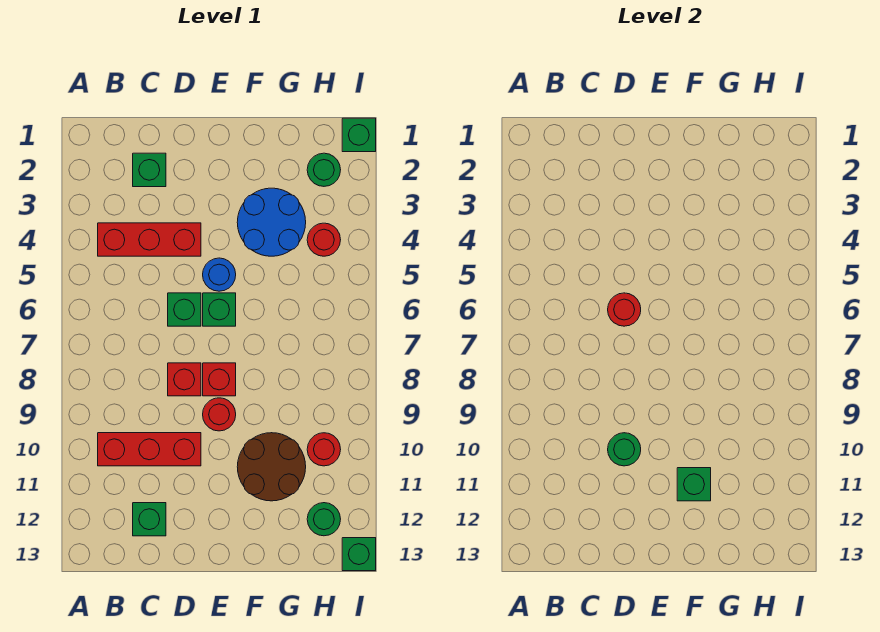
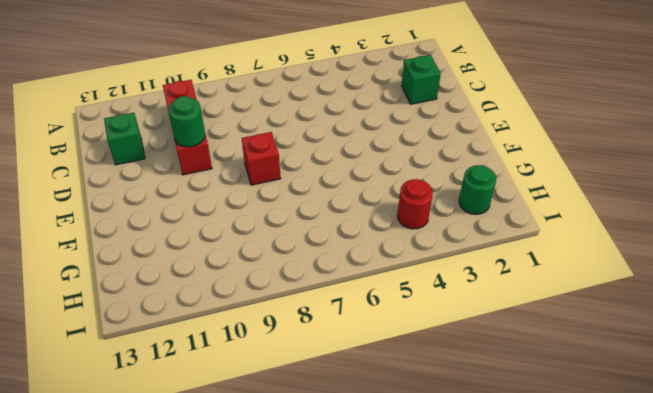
none -> red 1x3 brick [98,223,201,256]
none -> green 1x1 brick [168,293,201,326]
none -> red 1x1 brick [168,363,201,396]

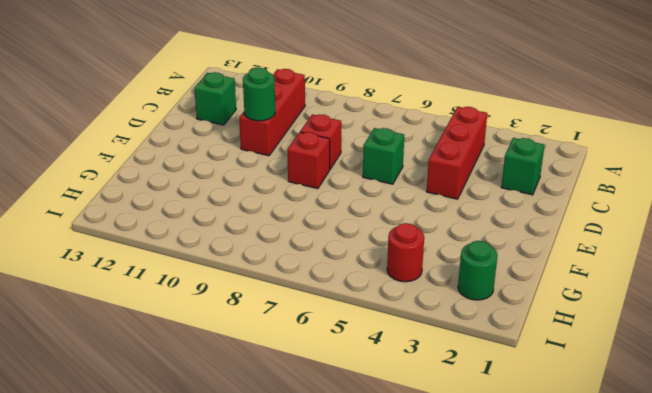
none -> blue 1x1 round brick [203,258,236,291]
none -> green 1x1 brick [203,293,236,326]
none -> red 1x1 round brick [203,398,236,431]

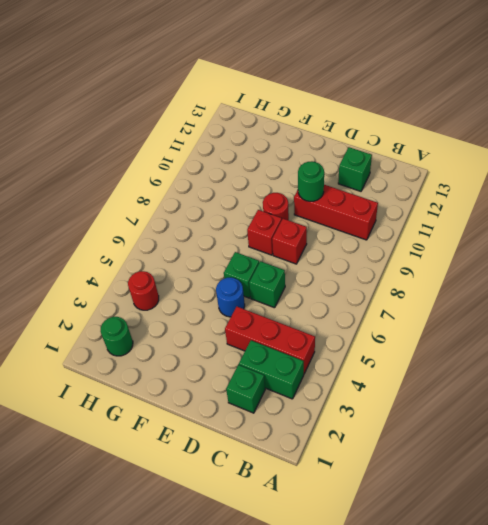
green 1x2 brick [239,340,304,399] -> none
none -> blue 2x2 round brick [237,188,306,256]
none -> brown 2x2 round brick [237,433,306,501]
none -> red 1x1 round brick [307,433,341,466]

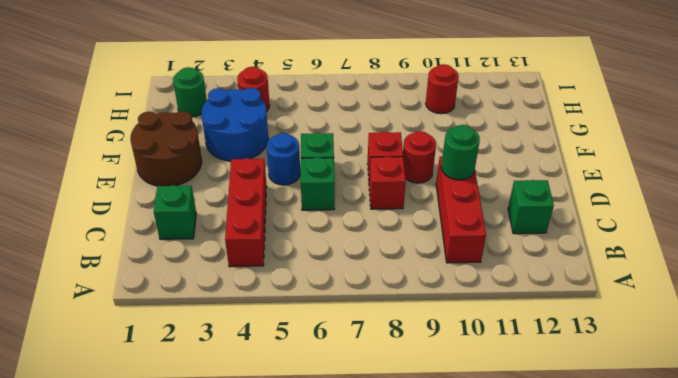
brown 2x2 round brick [130,111,202,186] -> brown 2x2 round brick moved to [237,433,306,501]
none -> green 1x1 round brick [307,503,341,536]
none -> green 1x1 brick [342,118,376,152]
none -> green 1x1 brick [342,538,376,571]

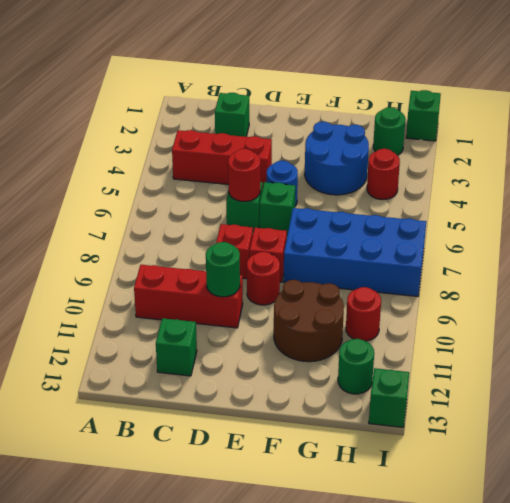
blue 2x4 brick [284,208,426,296] -> none
none -> green 1x1 brick [677,468,711,501]

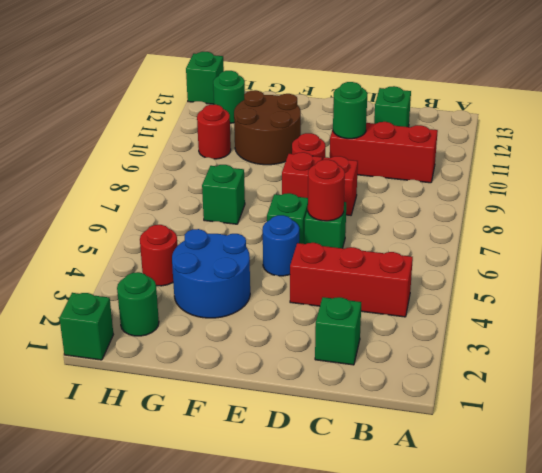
green 1x1 brick [202,165,245,224] -> green 1x1 brick moved to [677,468,711,501]

